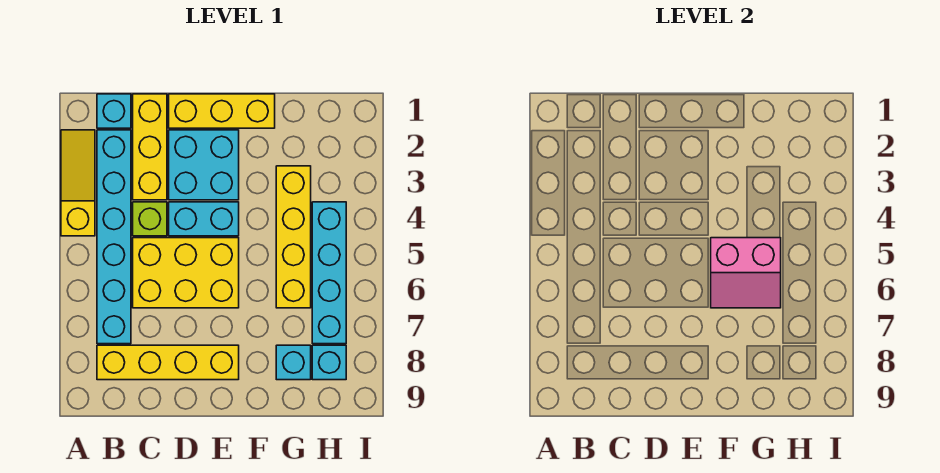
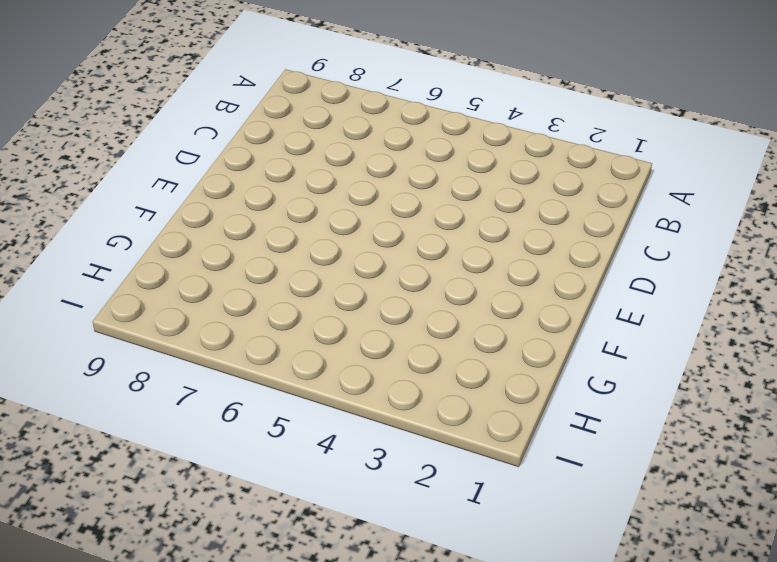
none -> yellow 1x3 slope [61,130,95,236]
none -> cyan 1x1 brick [97,94,131,128]
none -> cyan 1x6 brick [97,130,131,344]

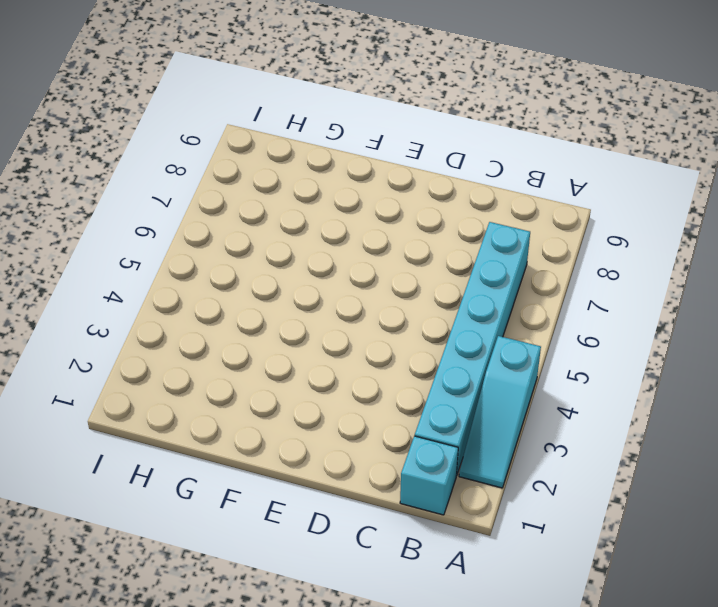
cyan 1x3 slope [459,336,541,488] -> yellow 1x3 slope [61,130,95,236]
none -> yellow 1x4 brick [97,345,239,380]
none -> yellow 1x3 brick [133,94,167,200]
none -> lime 1x1 brick [133,202,167,236]

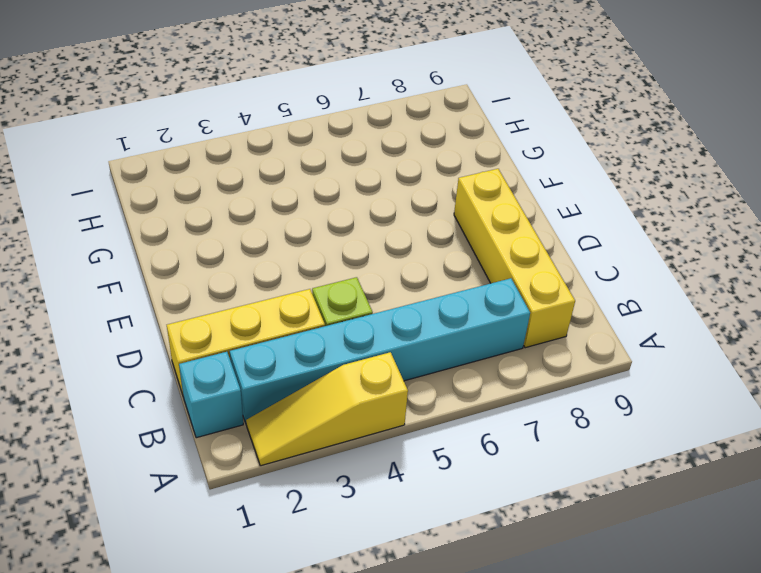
none -> yellow 2x3 brick [133,238,239,308]
none -> yellow 1x3 brick [169,94,275,128]
none -> cyan 2x2 brick [169,130,239,200]

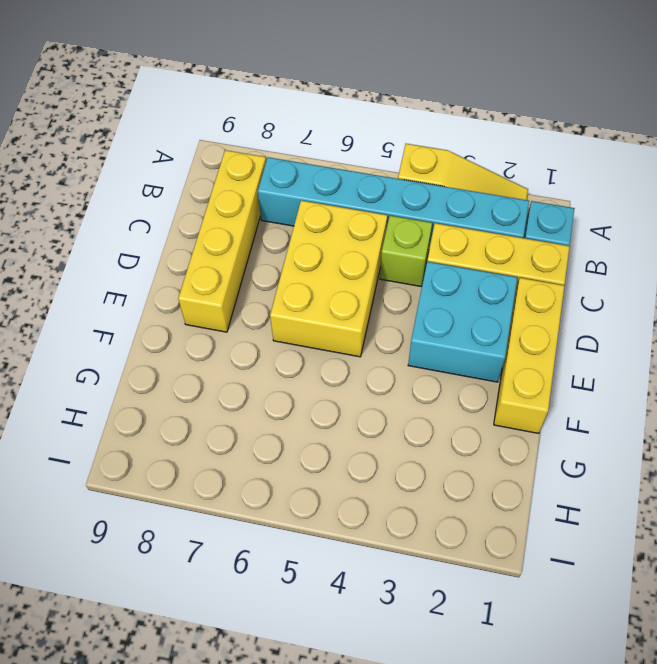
none -> cyan 1x2 brick [169,202,239,236]
none -> yellow 1x4 brick [276,166,311,308]
none -> cyan 1x1 brick [276,345,311,380]

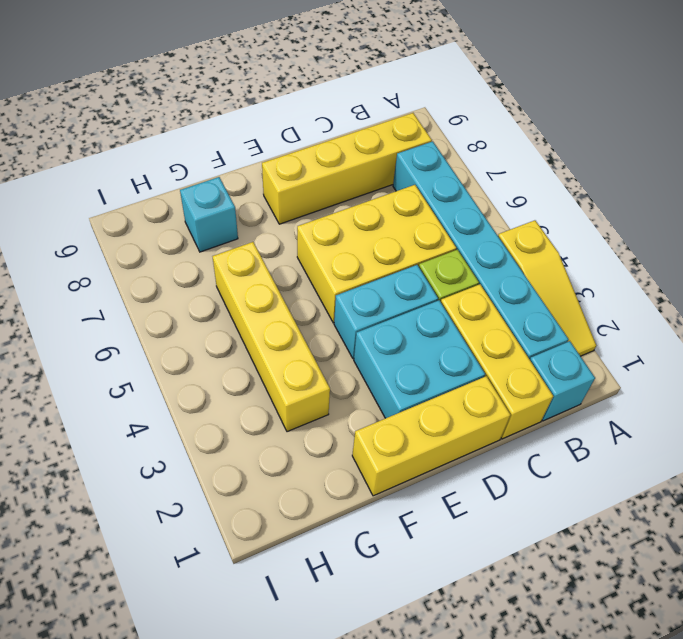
none -> cyan 1x4 brick [312,202,346,344]
none -> cyan 1x1 brick [312,345,346,380]
none -> pink 2x2 slope [711,238,781,308]

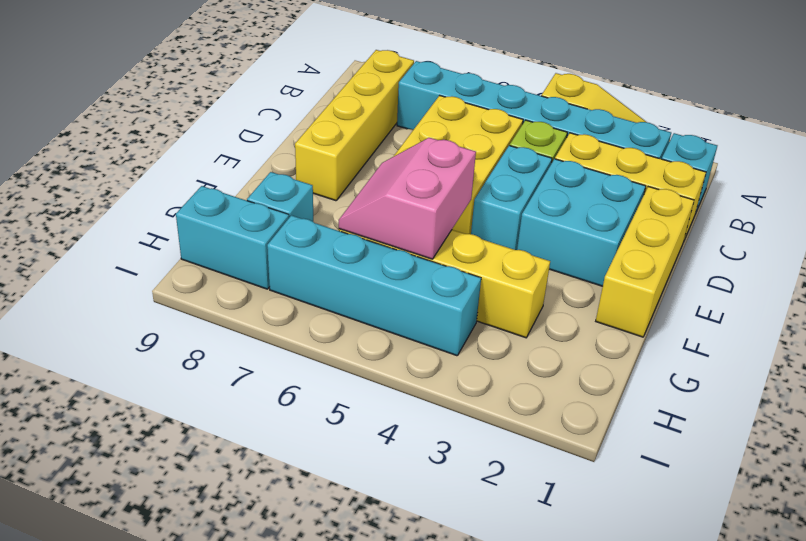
cyan 1x2 brick [176,186,289,289] -> cyan 1x1 brick [312,345,346,380]

